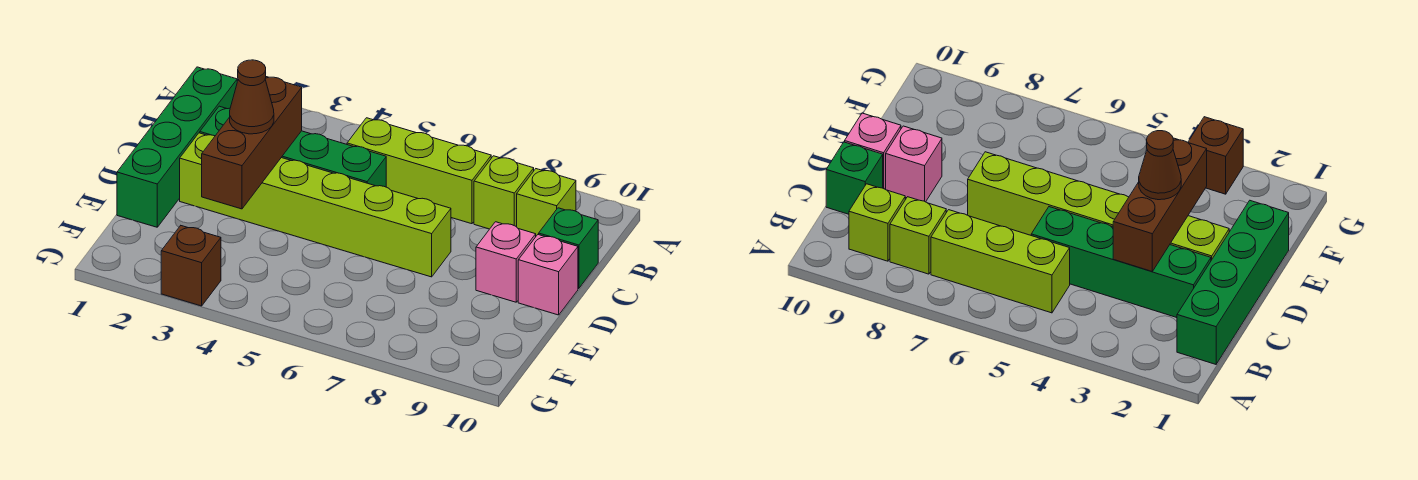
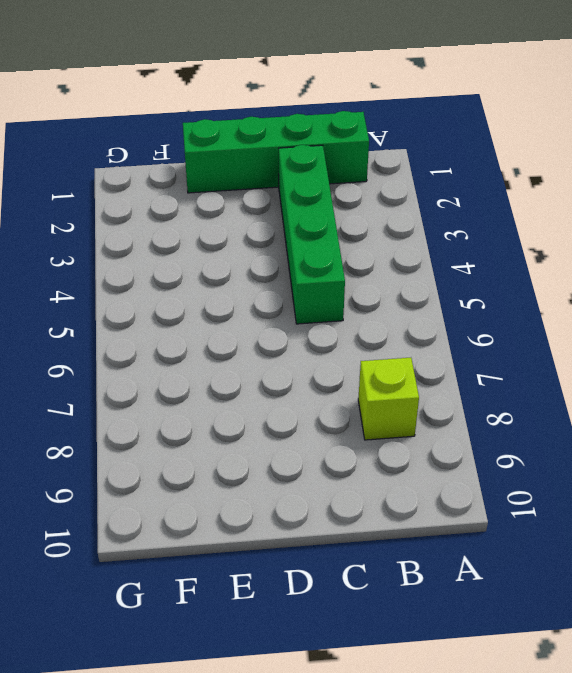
none -> lime 1x3 brick [347,118,491,224]
none -> lime 1x1 brick [517,169,576,236]
none -> green 1x1 brick [539,208,598,288]

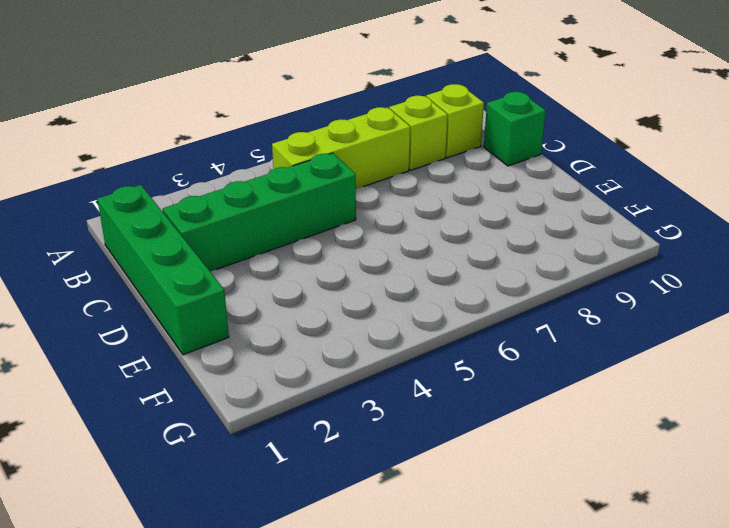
none -> lime 1x6 brick [180,133,451,277]
none -> pink 1x1 brick [476,222,536,302]
none -> pink 1x1 brick [518,235,578,315]

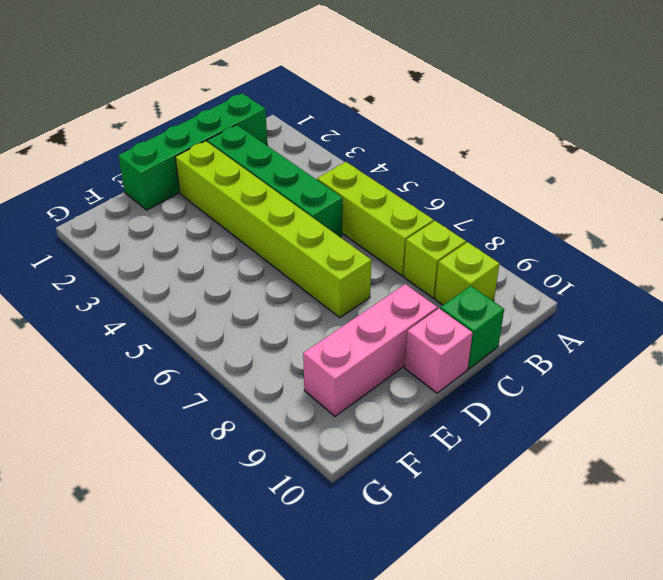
pink 1x3 brick [303,284,437,416] -> pink 1x1 brick [476,222,536,302]
none -> brown 1x1 brick [161,226,221,306]
none -> brown 1x3 brick [202,77,302,209]
none -> brown 1x1 cone [230,60,274,134]

